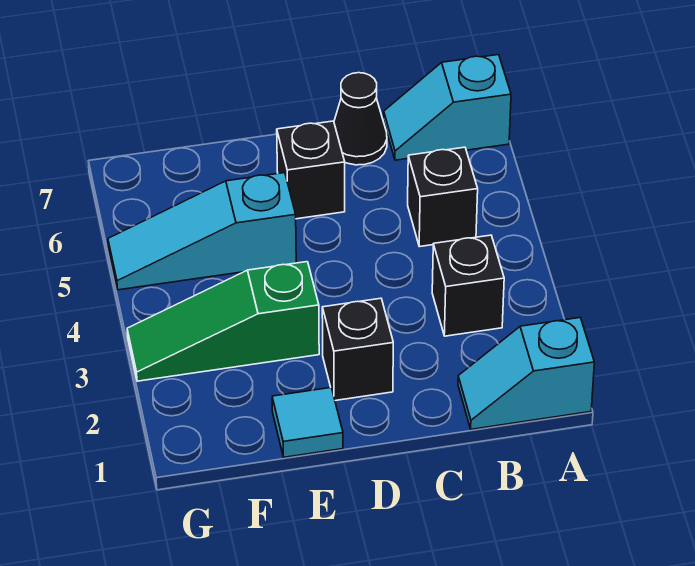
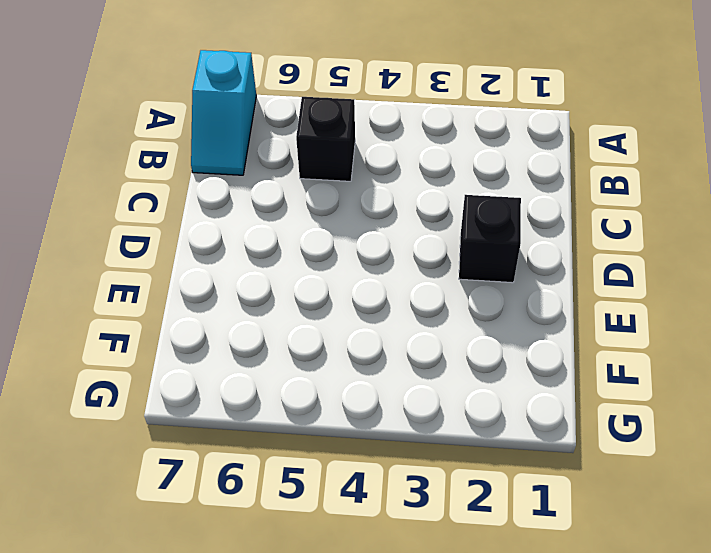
none -> cyan 1x2 slope [458,318,594,429]
none -> black 1x1 brick [432,235,504,336]

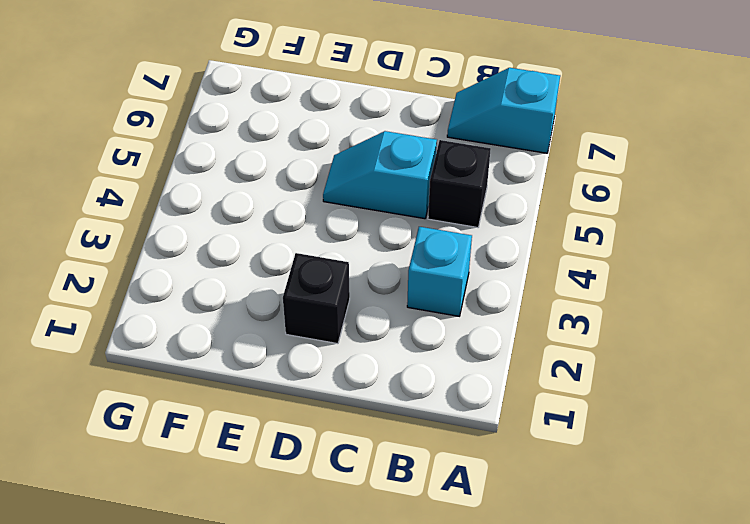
cyan 1x1 brick [407,227,472,316] -> black 1x1 brick [432,235,504,336]
cyan 1x2 slope [323,131,437,219] -> cyan 1x2 slope moved to [458,318,594,429]
none -> black 1x1 cone [334,73,387,165]
none -> black 1x1 brick [277,121,345,219]

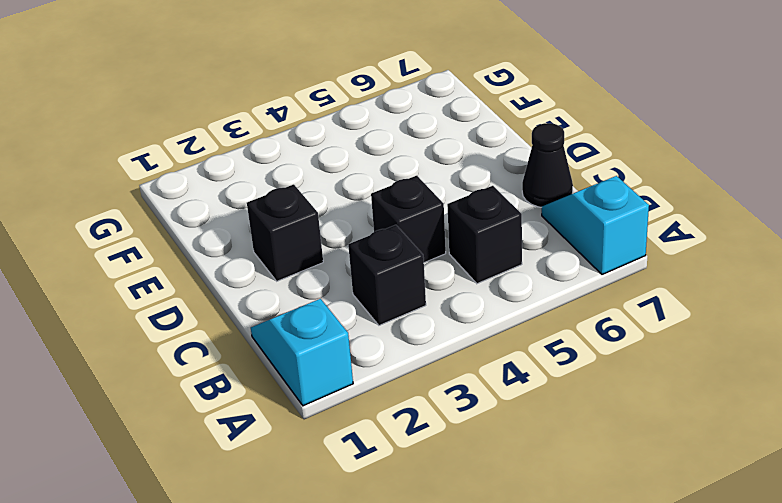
black 1x1 brick [371,176,446,263] -> black 1x1 brick moved to [277,121,345,219]
none -> cyan 1x1 tile [272,388,343,457]
none -> green 1x3 slope [127,262,319,381]

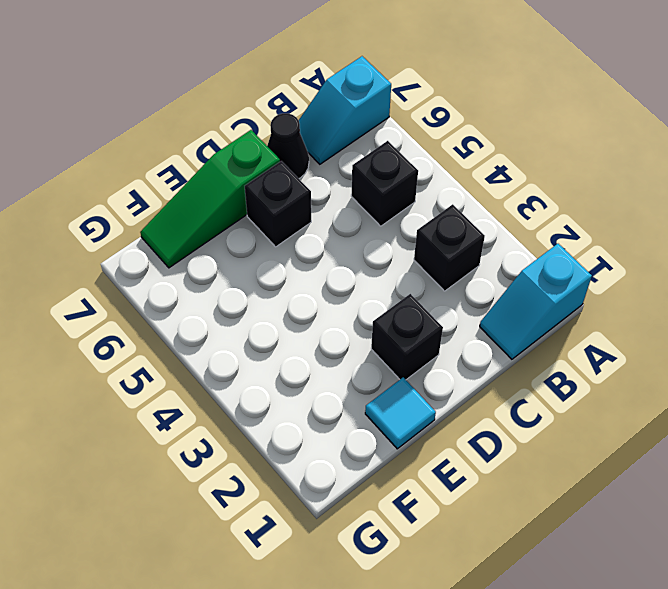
green 1x3 slope [140,130,280,268] -> green 1x3 slope moved to [127,262,319,381]
none -> cyan 1x3 slope [108,173,296,290]

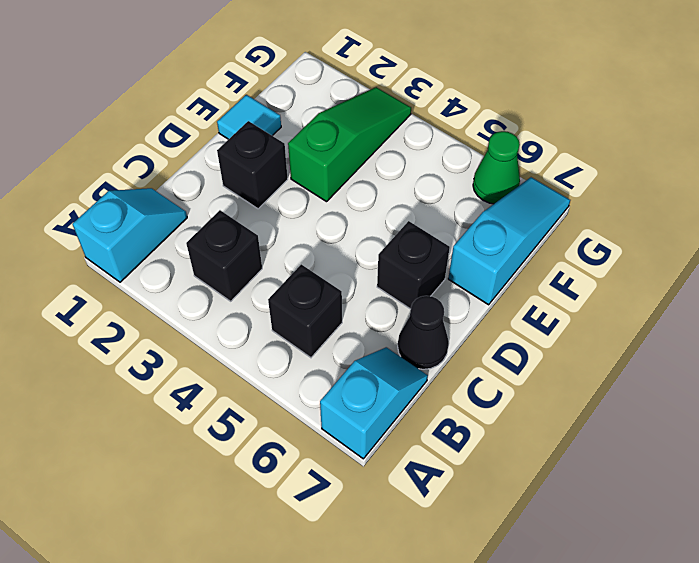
cyan 1x3 slope [448,177,570,305] -> cyan 1x3 slope moved to [108,173,296,290]
green 1x1 cone [473,131,520,204] -> none

